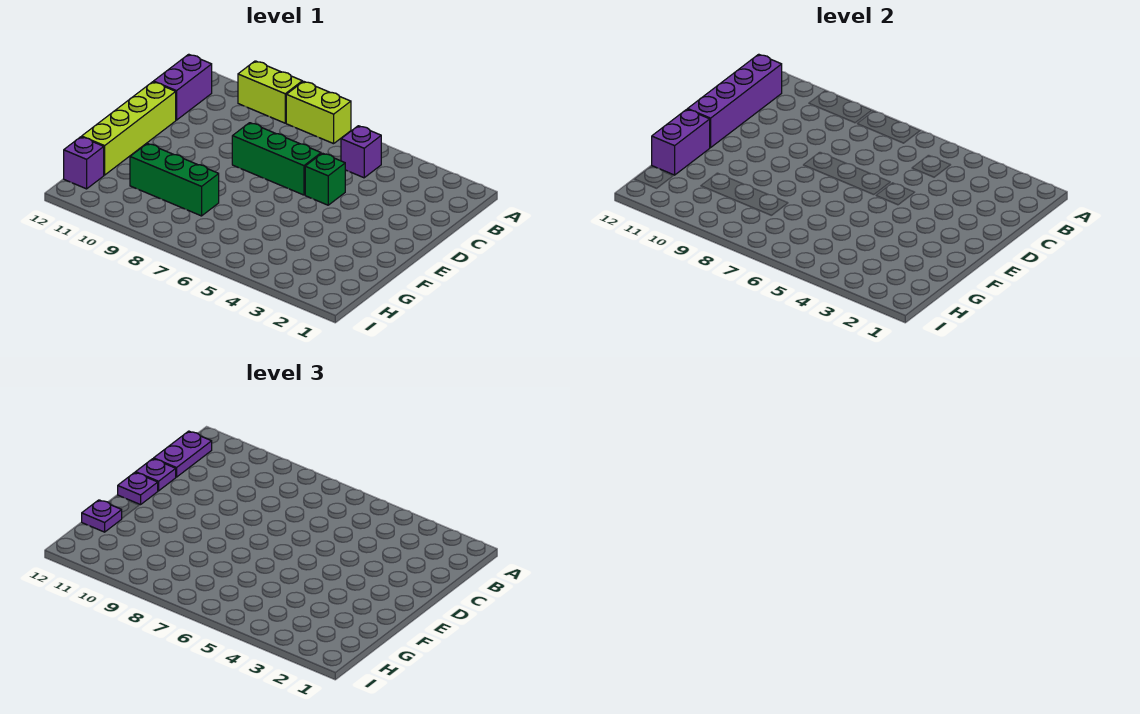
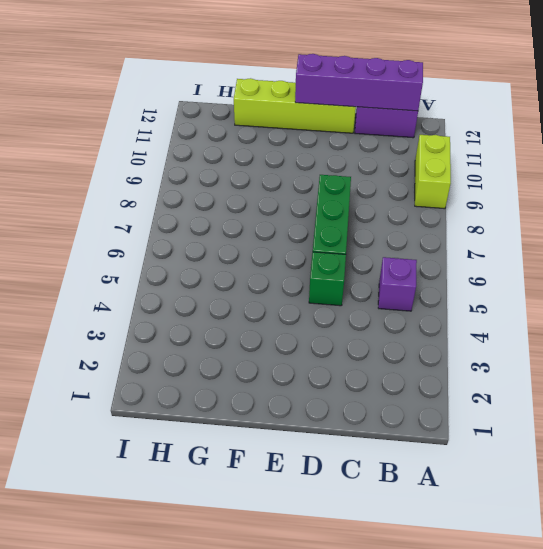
none -> lime 1x2 brick [286,81,351,144]
none -> green 1x3 brick [130,143,219,216]
none -> purple 1x1 brick [64,137,104,189]

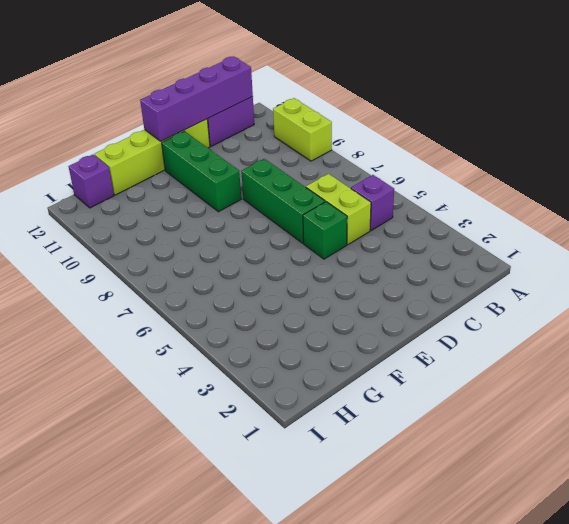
lime 1x2 brick [306,174,371,245] -> lime 1x2 brick moved to [286,81,351,144]
green 1x3 brick [162,131,241,212] -> green 1x3 brick moved to [130,143,219,216]
none -> purple 1x2 brick [652,109,710,175]
none -> purple 1x2 plate [154,431,212,477]
none -> purple 1x1 plate [136,459,176,491]

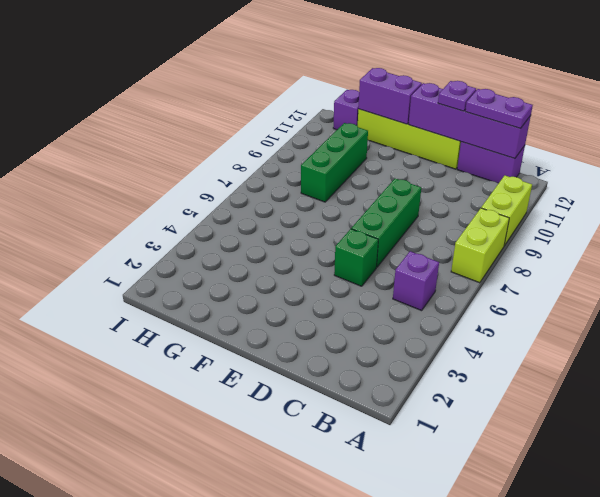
none -> purple 1x1 plate [118,472,158,505]
none -> purple 1x1 plate [82,500,122,532]

